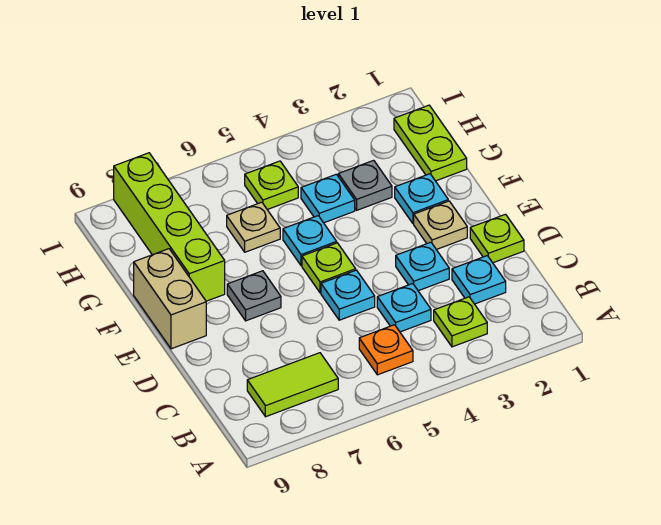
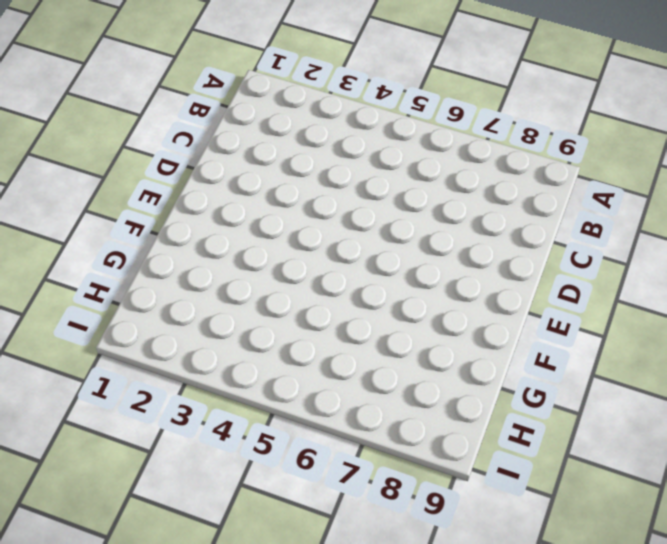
none -> lime 1x1 plate [434,297,487,347]
none -> orange 1x1 plate [359,325,413,375]
none -> lime 1x2 tile [247,353,338,417]

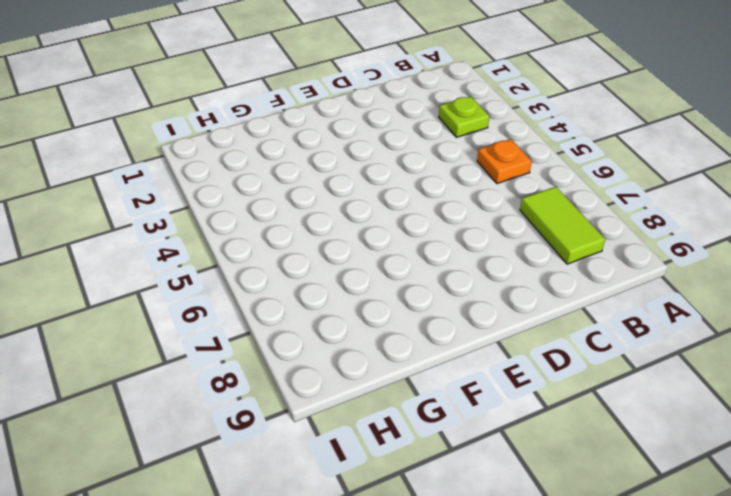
none -> cyan 1x1 plate [452,256,506,304]
none -> cyan 1x1 plate [377,284,431,332]
none -> lime 1x1 plate [470,214,524,263]

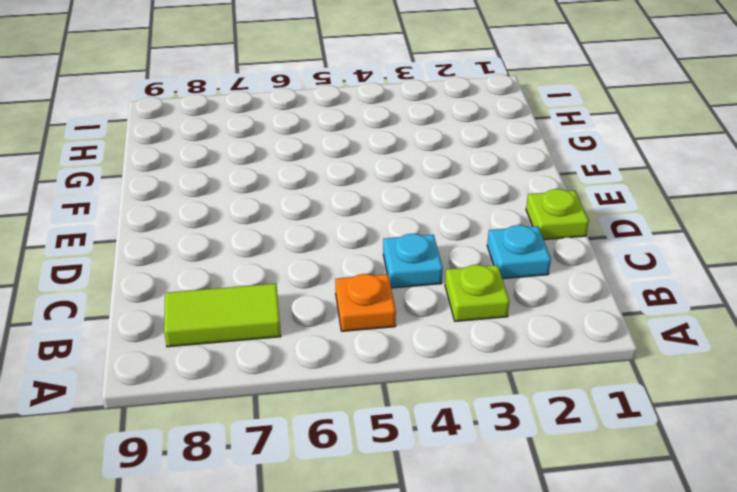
none -> cyan 1x1 plate [396,242,449,291]
none -> cyan 1x1 plate [321,270,375,320]
none -> tan 1x1 plate [414,201,467,250]

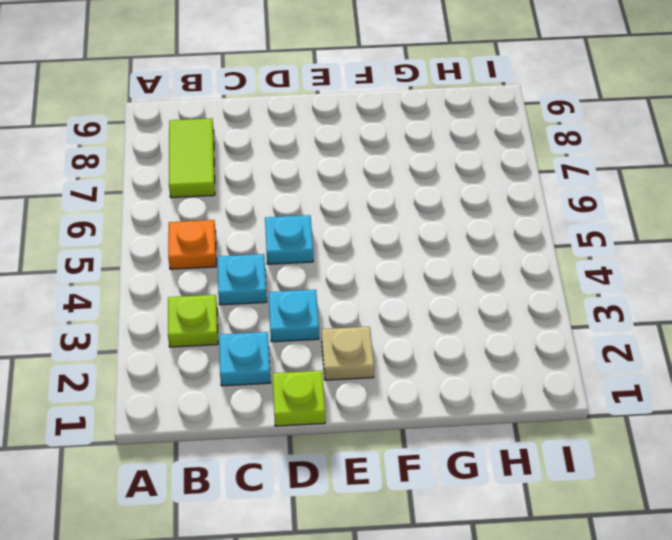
none -> lime 1x1 plate [302,243,356,293]
none -> grey 1x1 plate [227,271,281,321]
none -> tan 1x2 brick [134,249,206,349]

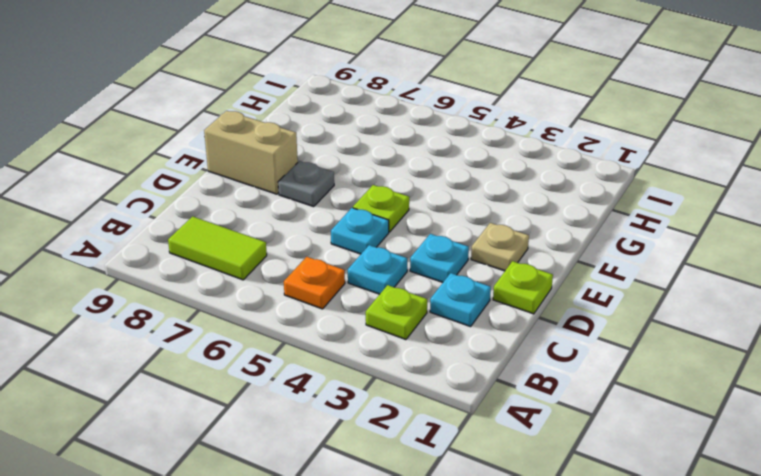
tan 1x2 brick [204,111,298,194] -> tan 1x2 brick turned to [134,249,206,349]
none -> cyan 1x1 plate [395,174,448,224]
none -> cyan 1x1 plate [283,216,337,266]
none -> lime 1x4 brick [114,153,225,301]

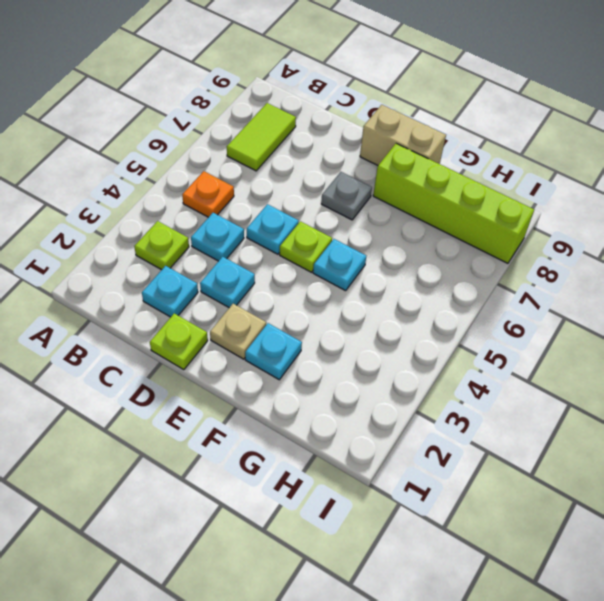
none -> lime 1x2 plate [394,105,467,181]
none -> grey 1x1 plate [338,160,392,210]
none -> cyan 1x1 plate [301,174,355,223]

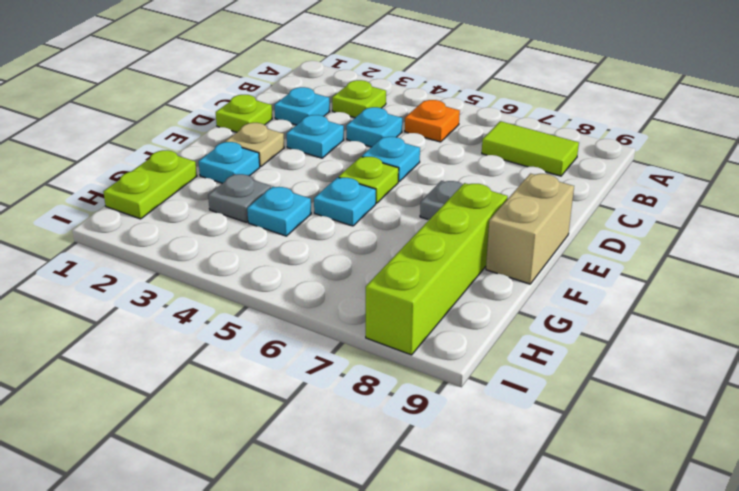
none -> tan 1x1 plate [227,202,280,252]
none -> lime 1x1 plate [245,161,298,210]

